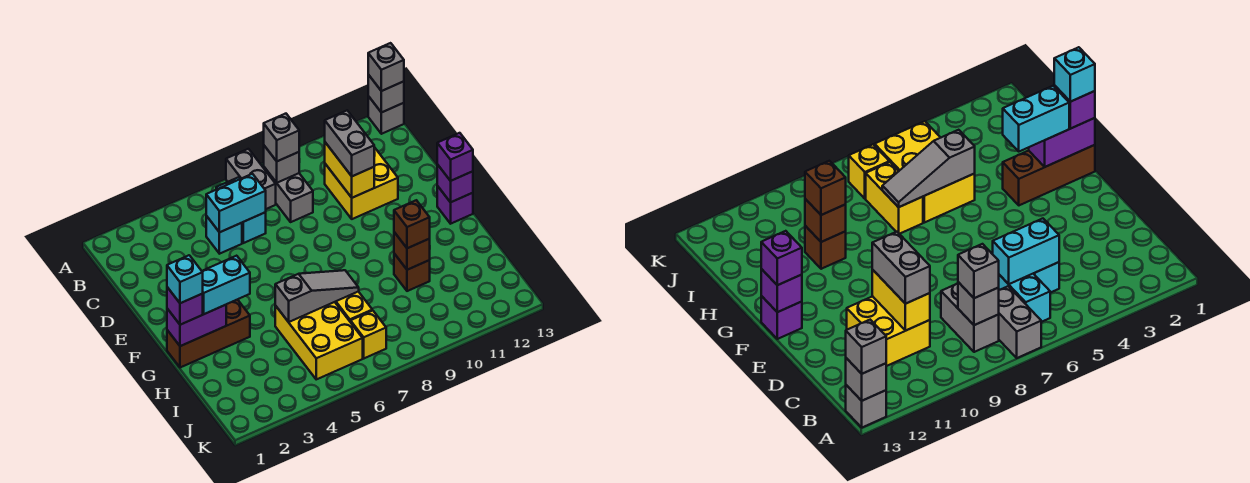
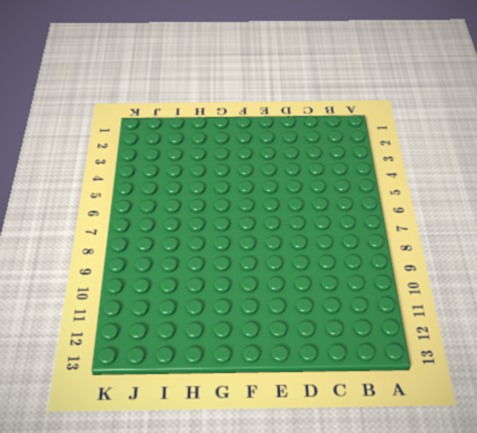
none -> grey 1x2 brick [226,149,276,209]
none -> grey 1x1 brick [368,96,404,134]
none -> cyan 1x2 brick [216,177,266,243]

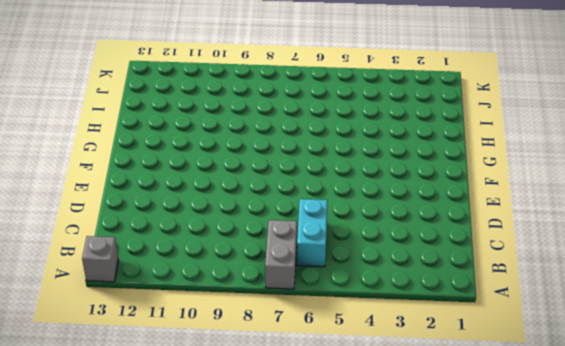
none -> grey 1x2 brick [264,167,313,222]
none -> cyan 1x1 brick [206,216,242,254]
none -> yellow 2x2 brick [325,147,398,219]

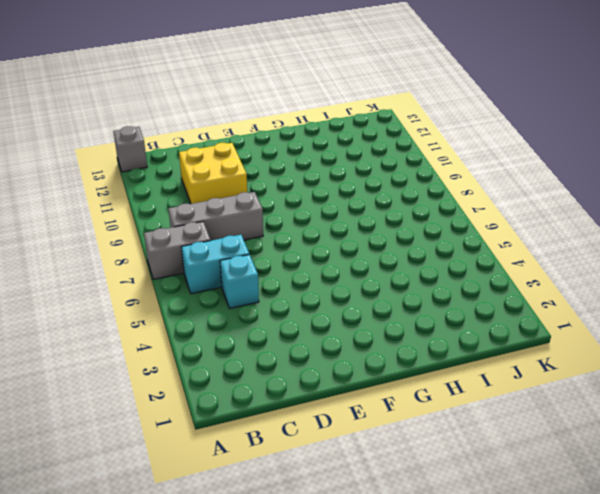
grey 1x3 brick [168,192,263,240] -> grey 1x2 brick [264,167,313,222]
none -> purple 1x1 brick [437,186,473,224]
none -> brown 1x3 brick [167,299,250,368]
none -> yellow 2x3 brick [275,302,363,379]

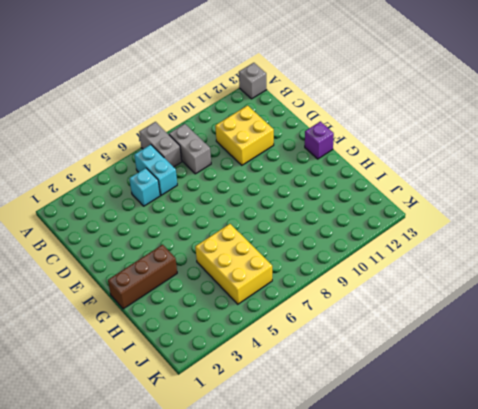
none -> yellow 1x2 brick [335,291,372,321]
none -> brown 1x1 brick [394,254,430,291]
none -> yellow 1x1 brick [350,311,386,358]

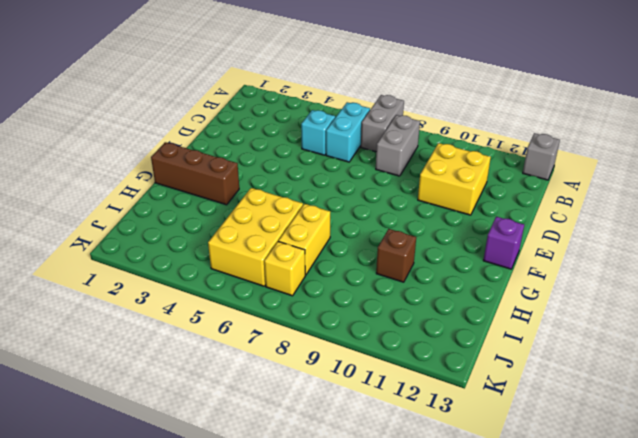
none -> grey 1x1 brick [368,75,404,113]
none -> grey 1x1 brick [264,146,299,183]
none -> cyan 1x2 brick [206,174,266,232]

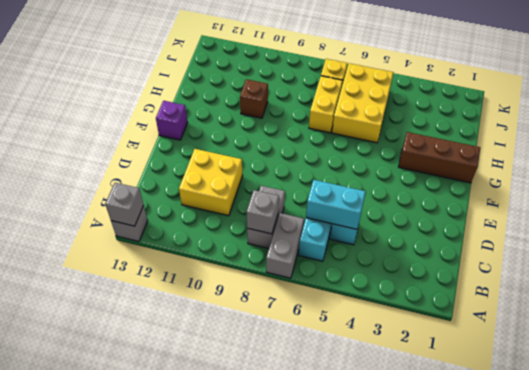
none -> yellow 1x2 brick [325,142,374,198]
none -> purple 1x1 brick [437,164,473,202]
none -> purple 1x2 brick [167,305,226,346]

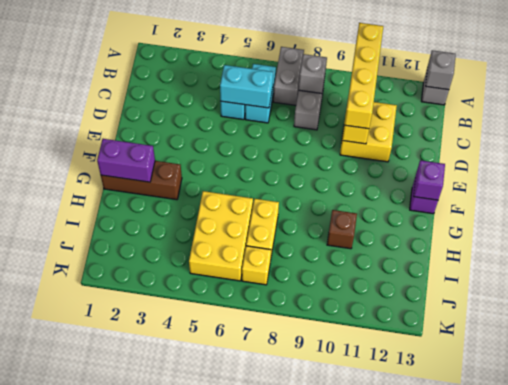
yellow 1x4 brick [344,23,383,129] -> grey 1x2 brick [325,111,374,176]
none -> grey 1x3 slope [275,270,359,322]
none -> brown 1x1 brick [394,232,430,270]
none -> grey 1x1 brick [368,43,404,91]

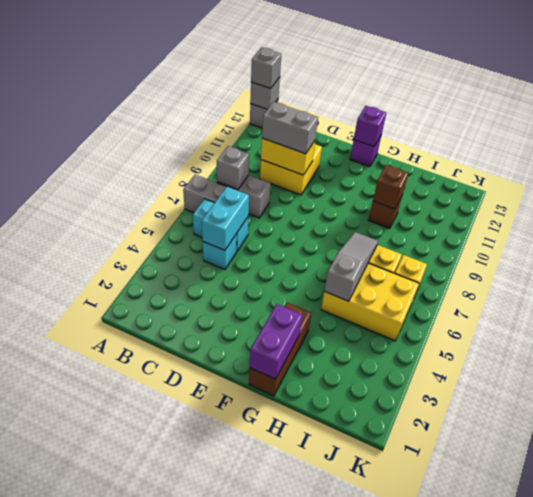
none -> grey 1x1 brick [264,114,299,161]
none -> purple 1x1 brick [437,133,473,181]
none -> purple 1x1 brick [167,287,203,325]

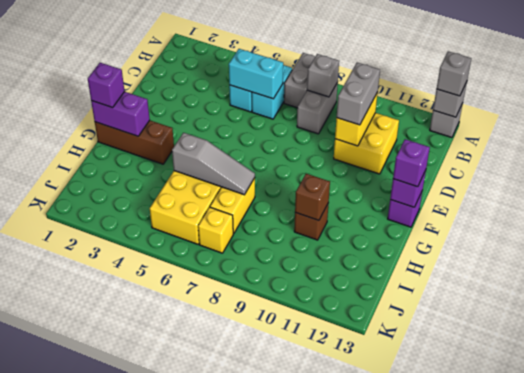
none -> grey 1x1 brick [264,114,299,161]
none -> cyan 1x2 brick [202,256,250,314]
none -> brown 1x1 brick [394,200,430,248]

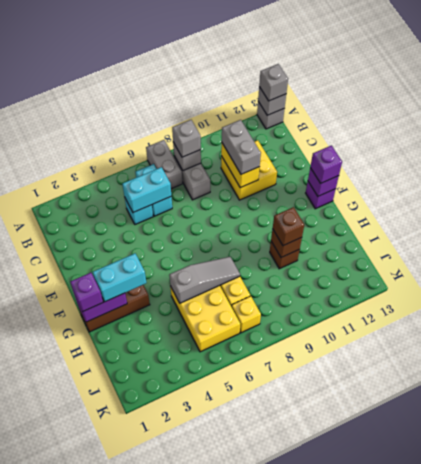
none -> cyan 1x1 brick [167,255,203,303]

